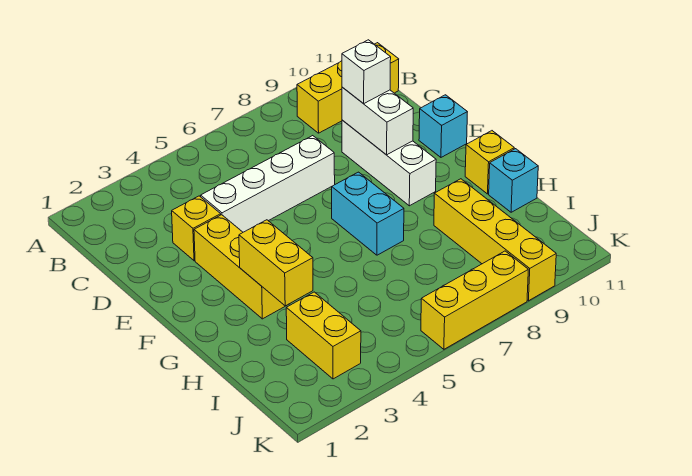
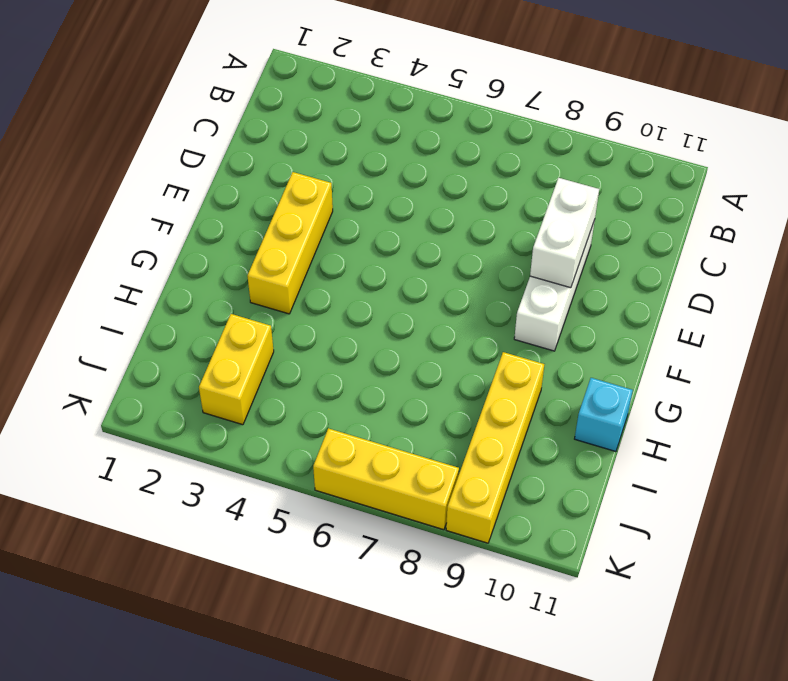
none -> yellow 1x3 brick [297,43,399,133]
none -> yellow 1x1 brick [172,196,221,261]
none -> white 1x4 brick [201,136,335,232]

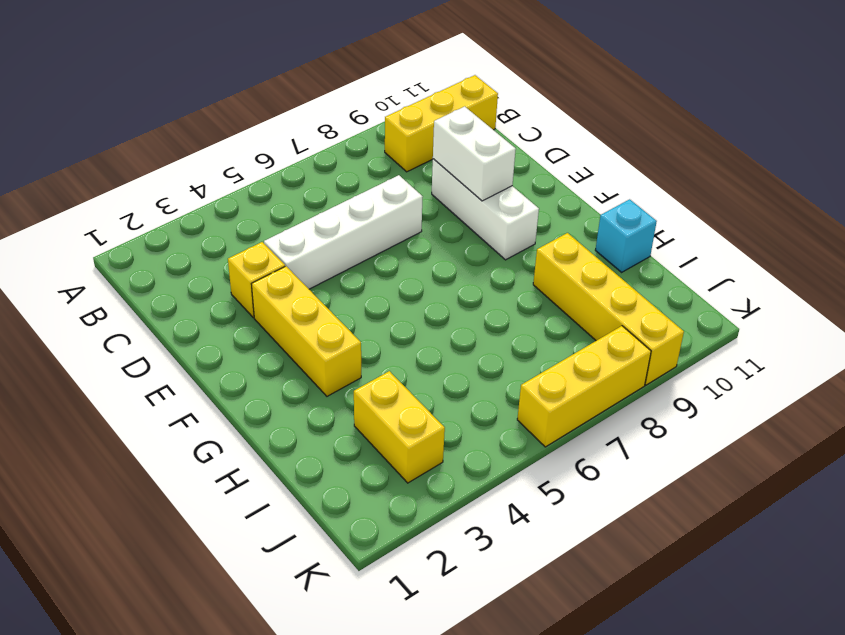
none -> cyan 1x1 brick [419,95,467,157]
none -> cyan 1x2 brick [332,172,404,255]
none -> yellow 1x1 brick [465,131,514,194]

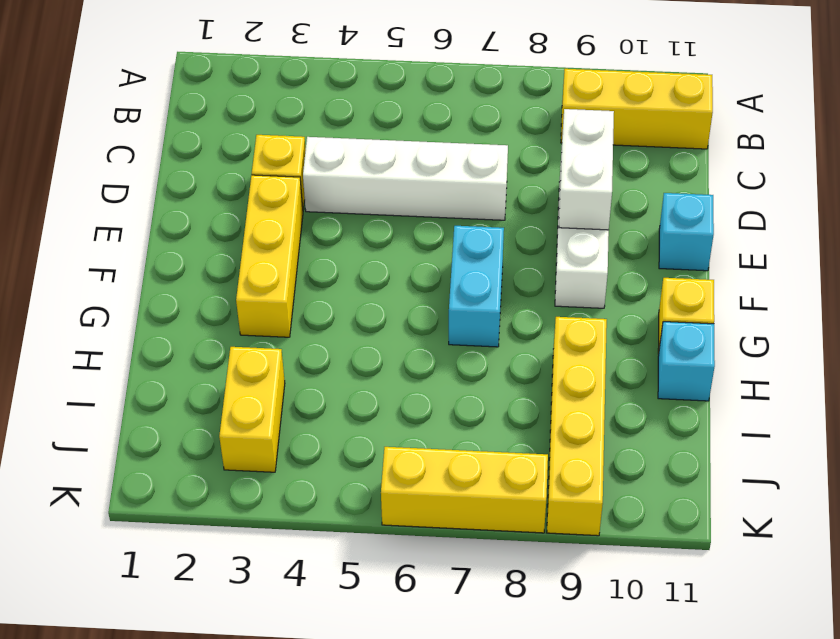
none -> yellow 1x2 brick [239,220,313,306]
none -> white 1x1 brick [342,40,391,104]

